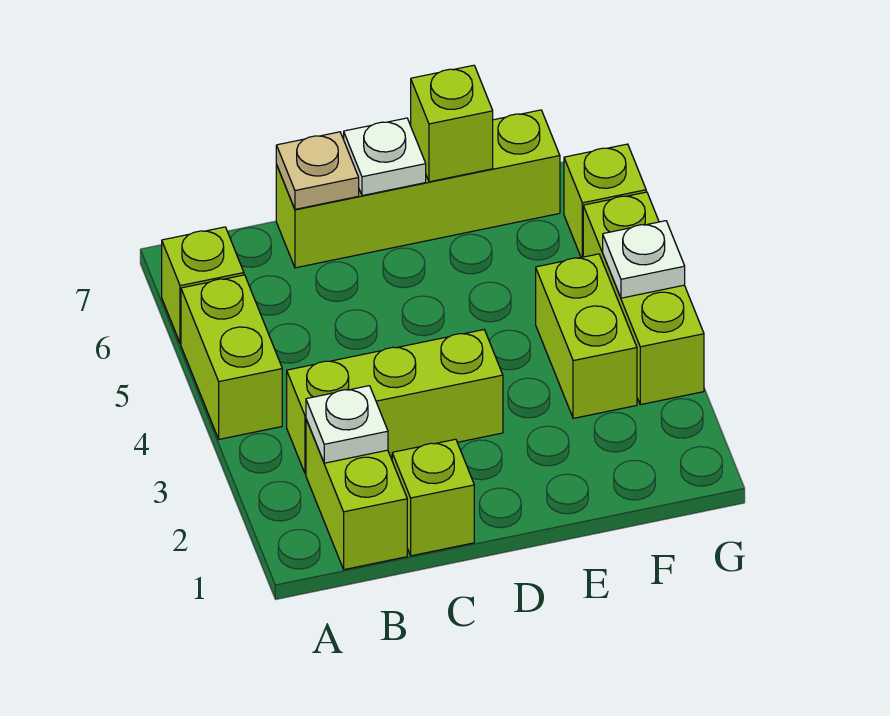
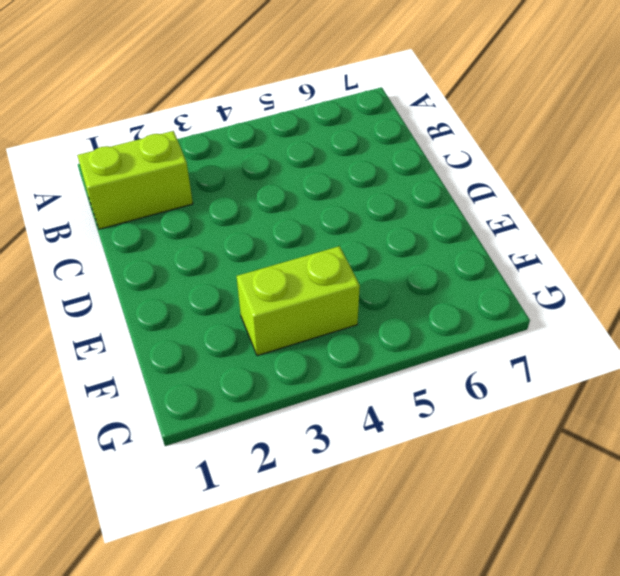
none -> lime 1x2 brick [181,275,282,439]
none -> lime 1x1 brick [162,227,244,343]
none -> lime 1x3 brick [287,330,503,474]

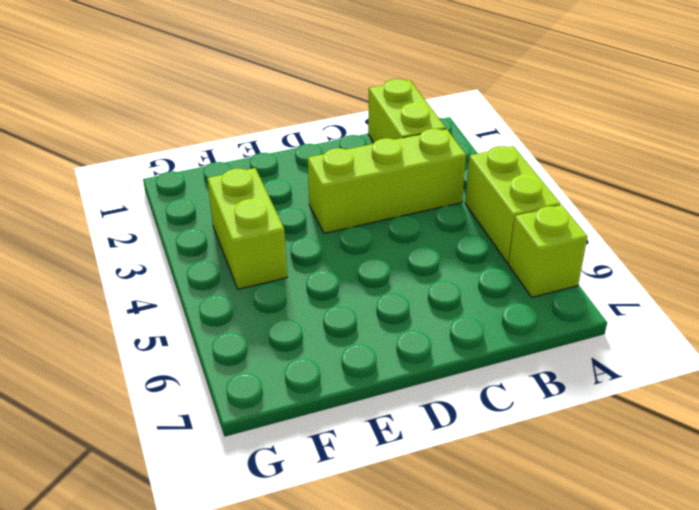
none -> lime 1x1 brick [392,439,474,556]
none -> lime 1x4 brick [276,110,560,268]
none -> lime 1x3 brick [583,192,704,405]

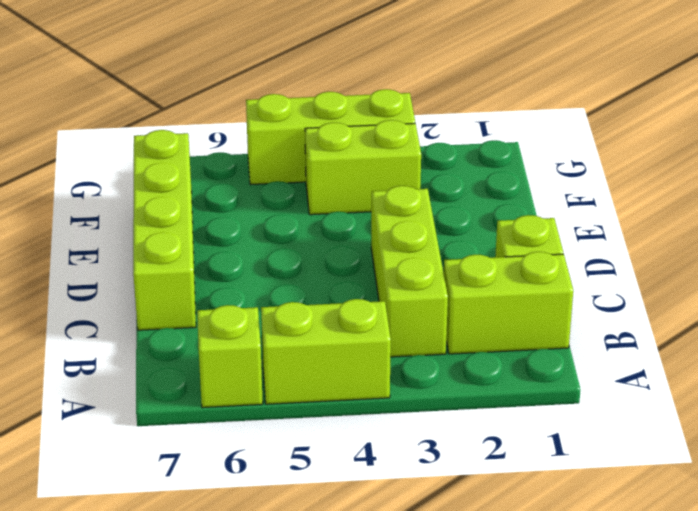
none -> lime 1x1 brick [564,144,646,258]
none -> white 1x1 plate [306,386,388,463]
none -> tan 1x1 plate [276,132,359,209]

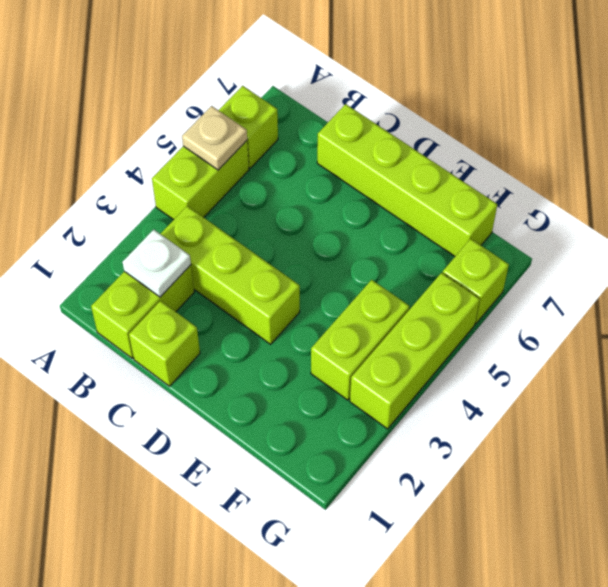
tan 1x1 plate [182,106,247,170] -> tan 1x1 plate moved to [276,132,359,209]
none -> white 1x1 plate [344,118,426,196]
none -> lime 1x1 brick [411,65,493,182]
none -> white 1x1 plate [603,221,685,298]

